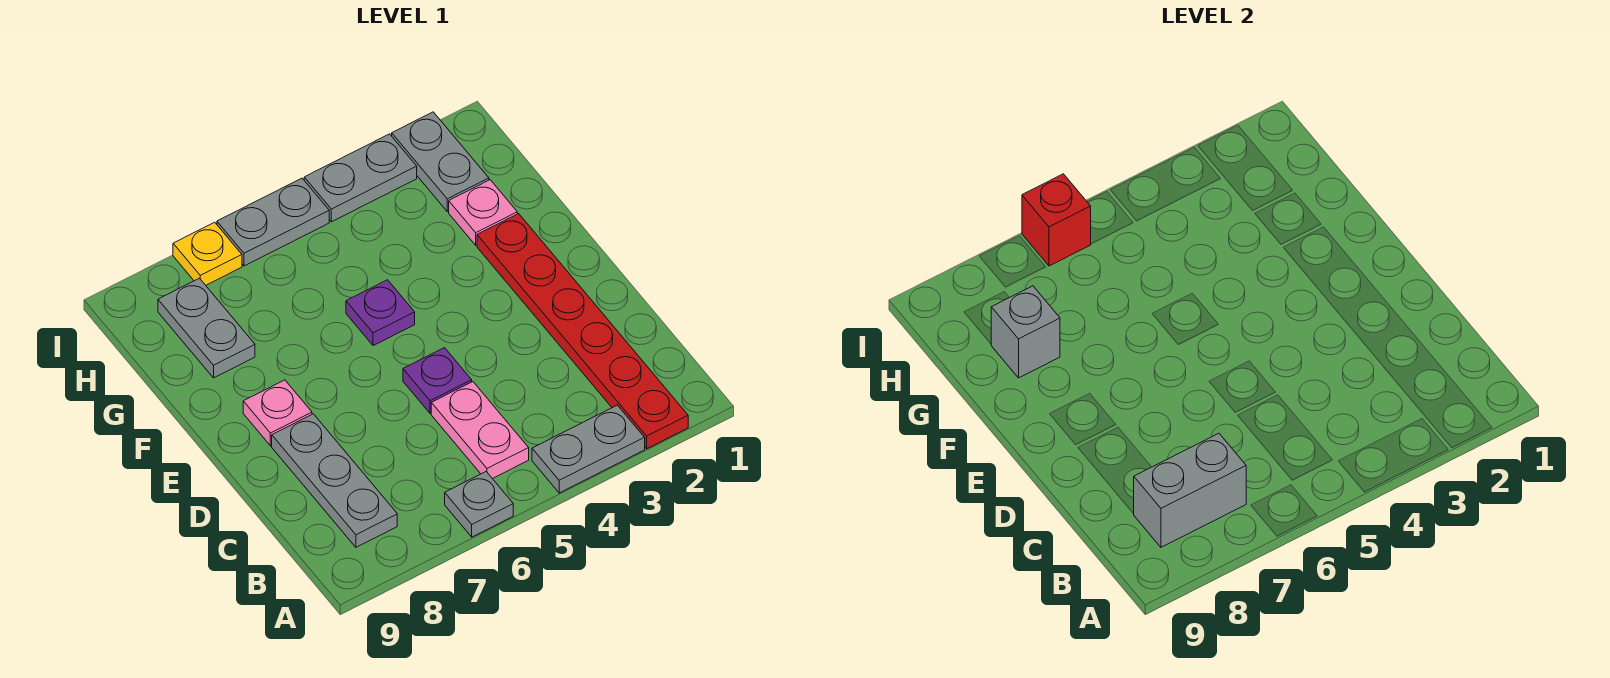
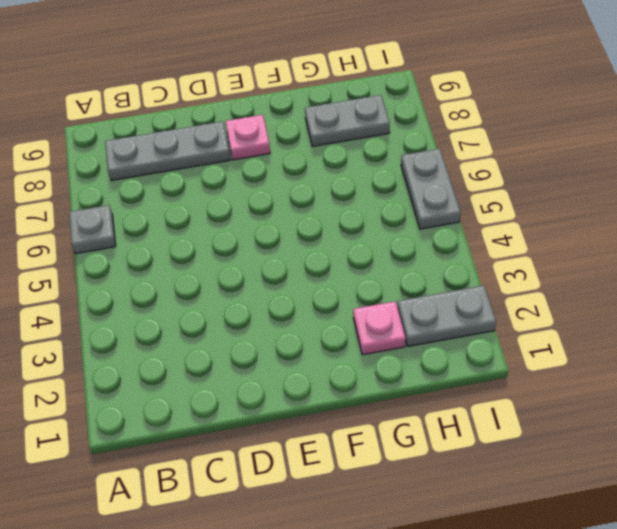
none -> red 1x6 plate [477,214,688,449]
none -> grey 1x2 plate [532,405,645,493]
none -> pink 1x2 plate [431,382,529,479]

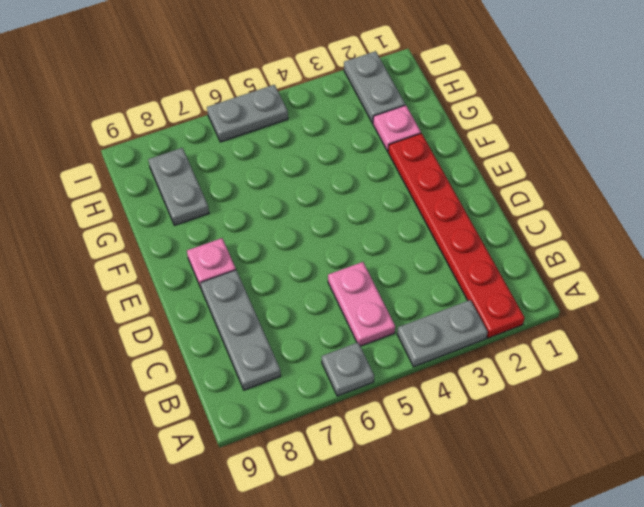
none -> purple 1x1 plate [403,348,472,413]
none -> purple 1x1 plate [346,280,415,346]
none -> grey 1x2 plate [304,134,417,222]

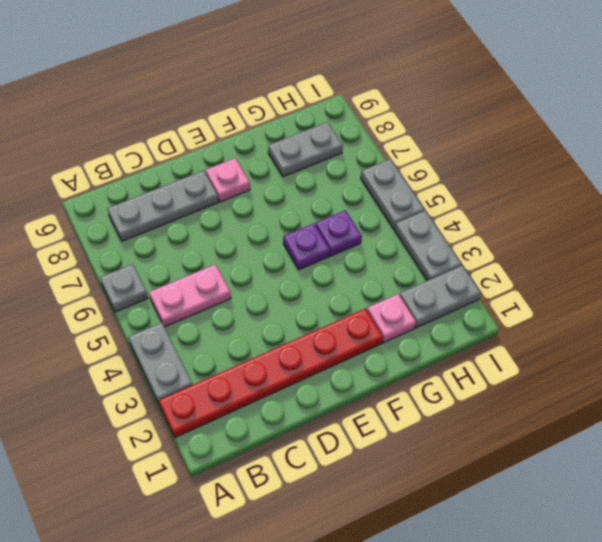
purple 1x1 plate [315,210,362,256] -> purple 1x1 plate moved to [403,348,472,413]
none -> yellow 1x1 plate [173,222,242,285]
none -> grey 1x2 brick [1133,433,1246,547]
none -> grey 1x1 brick [991,286,1060,378]

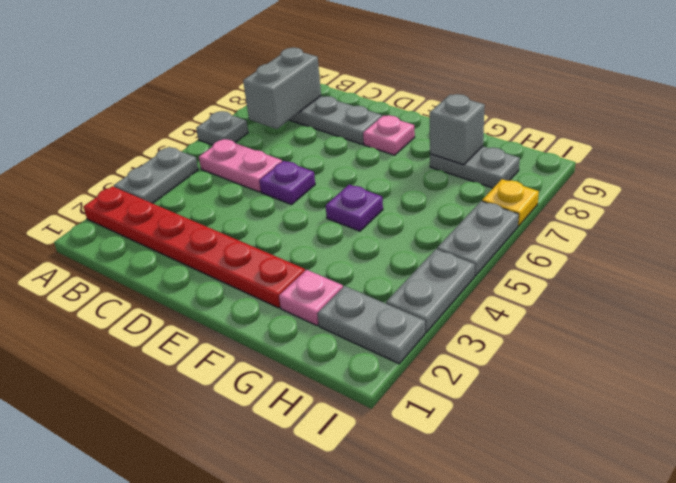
none -> red 1x1 brick [1022,174,1091,266]

